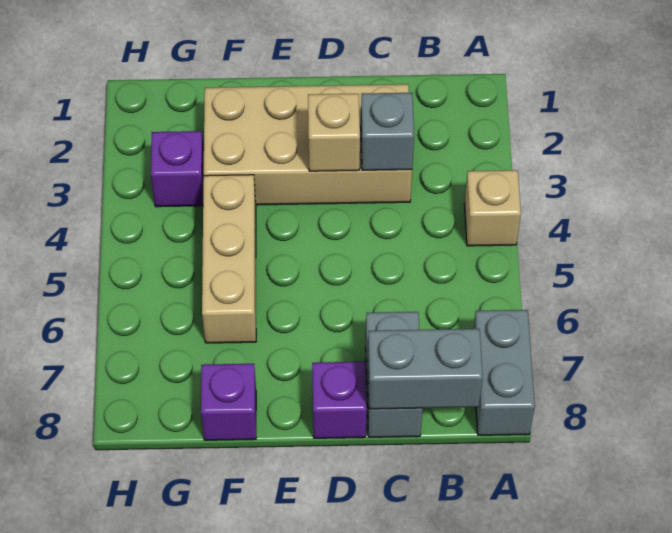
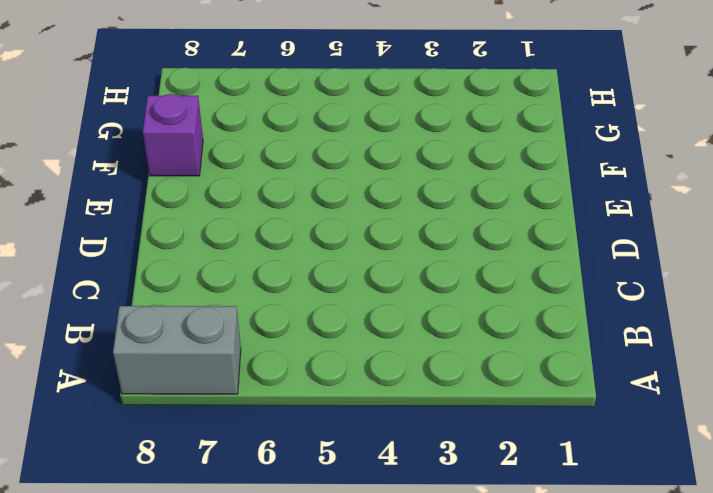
none -> tan 1x1 brick [464,170,521,246]
none -> tan 2x4 brick [204,84,412,205]

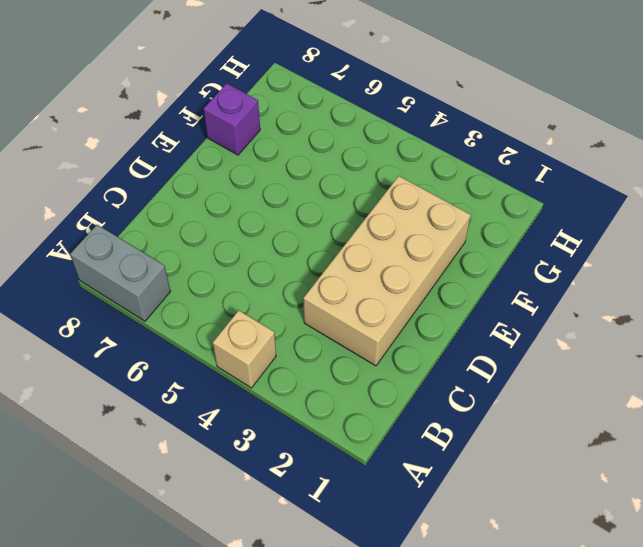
none -> grey 1x2 brick [366,312,423,437]
none -> purple 1x1 brick [312,362,367,438]

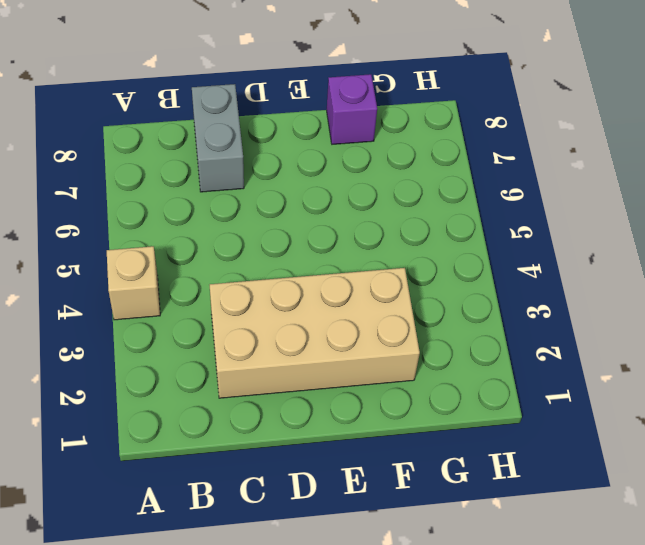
none -> grey 1x2 brick [474,310,535,435]
none -> purple 1x1 brick [312,362,367,438]

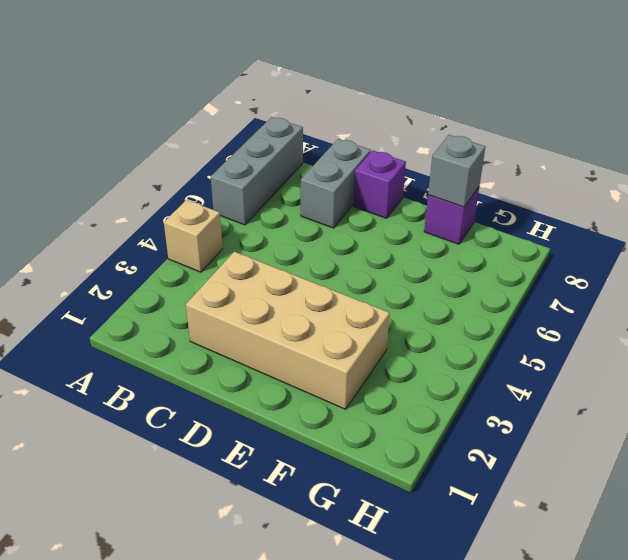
grey 1x3 brick [211,117,303,225] -> grey 1x2 brick [474,310,535,435]
grey 1x1 brick [428,135,485,207] -> grey 1x1 brick moved to [361,93,414,170]
none -> tan 1x3 brick [202,175,256,343]
none -> purple 1x1 brick [151,131,204,207]

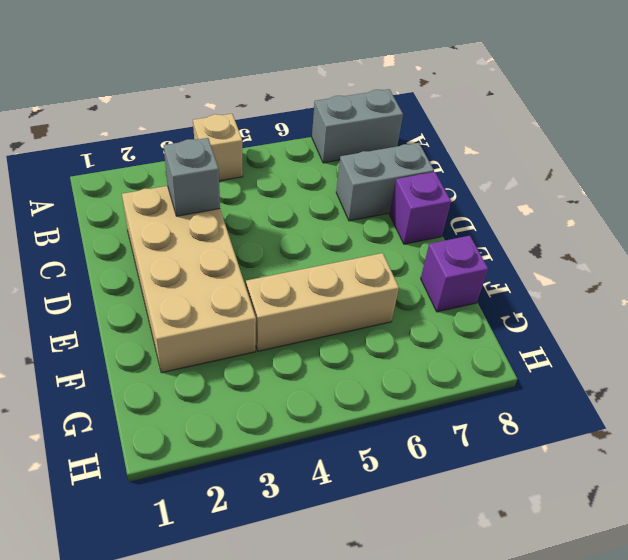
none -> purple 1x1 brick [151,131,204,207]
none -> grey 1x2 brick [368,329,483,409]

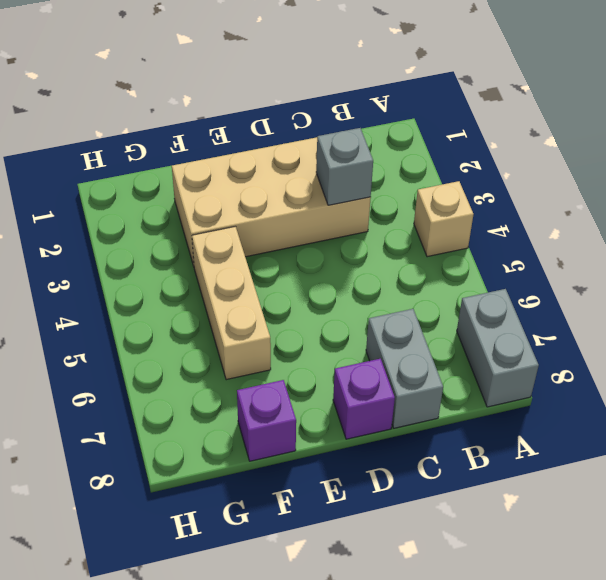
none -> purple 1x1 brick [151,131,204,207]
none -> grey 1x2 brick [368,329,483,409]

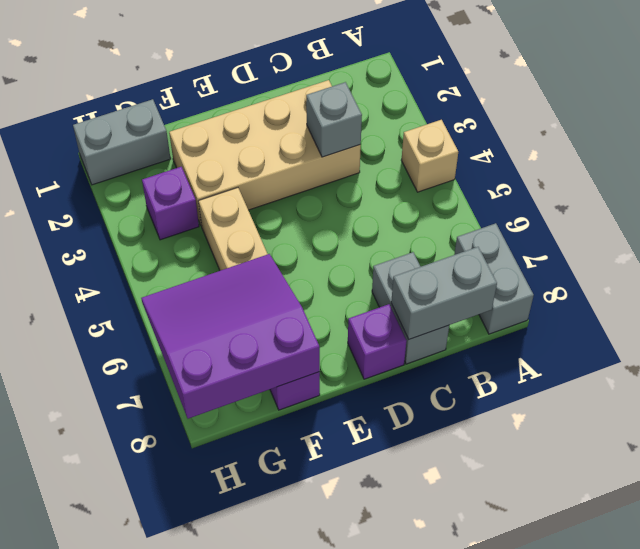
purple 3x3 slope [141,254,320,419] -> none
grey 1x2 brick [73,99,171,185] -> none
none -> tan 1x1 brick [308,94,360,171]

